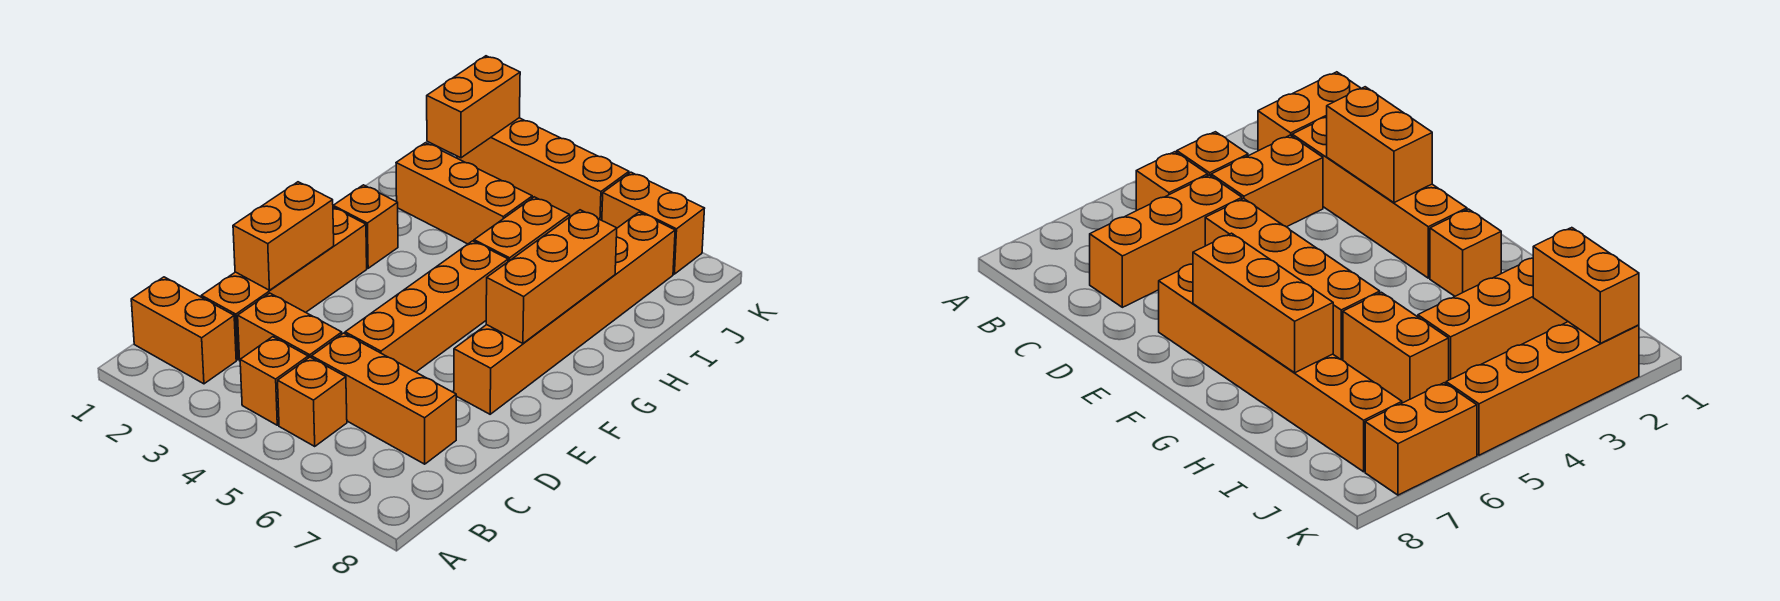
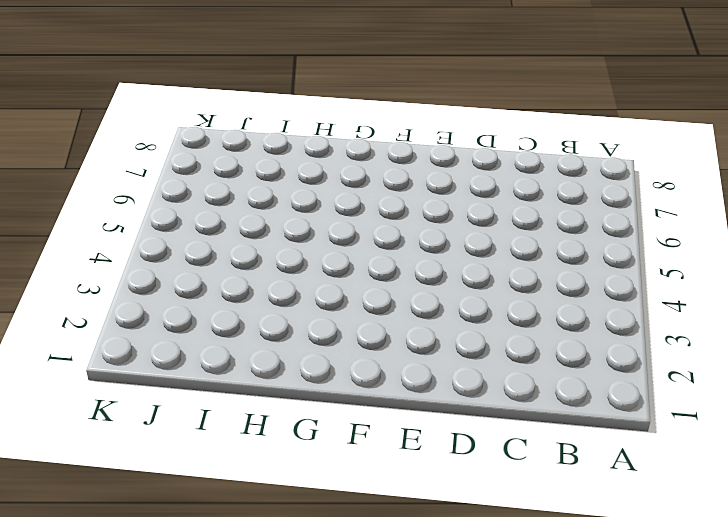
none -> orange 1x2 brick [131,277,236,384]
none -> orange 1x1 brick [240,337,308,425]
none -> orange 1x1 brick [278,357,347,446]

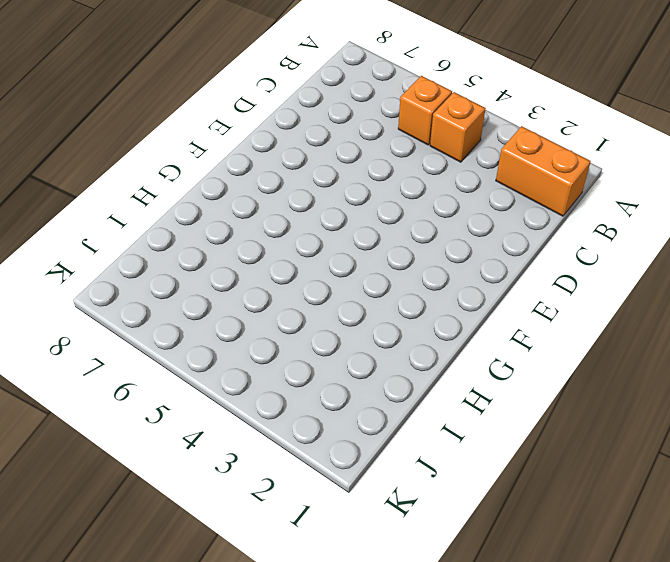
none -> orange 1x4 brick [201,207,367,360]
none -> orange 1x2 brick [238,293,342,360]
none -> orange 1x3 brick [312,333,456,464]

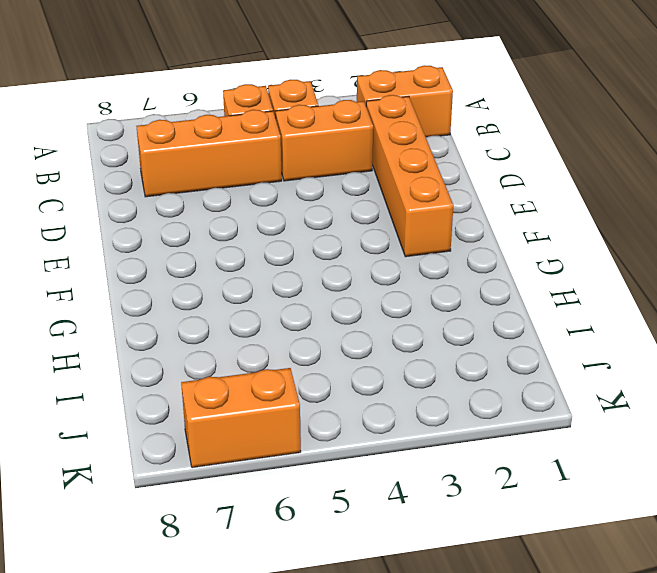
none -> orange 1x4 brick [345,241,508,372]
none -> orange 1x6 brick [454,212,675,414]
none -> orange 1x1 brick [333,185,398,268]

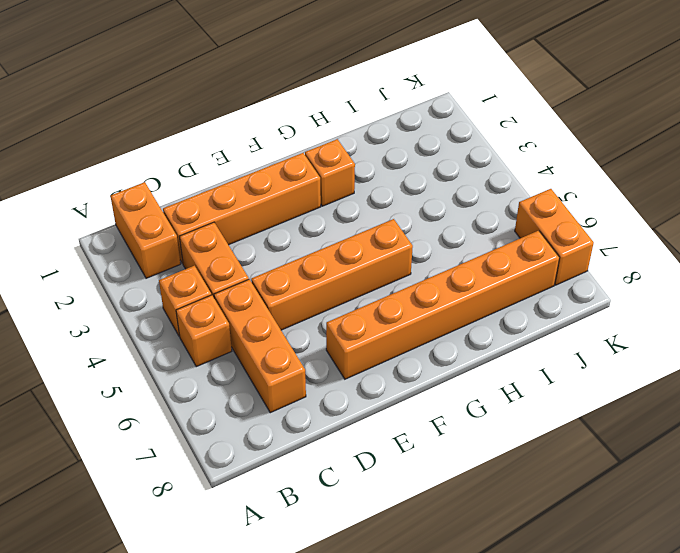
none -> orange 1x2 brick [474,197,570,262]
none -> orange 1x3 brick [396,143,532,244]
none -> orange 1x4 brick [457,118,629,220]

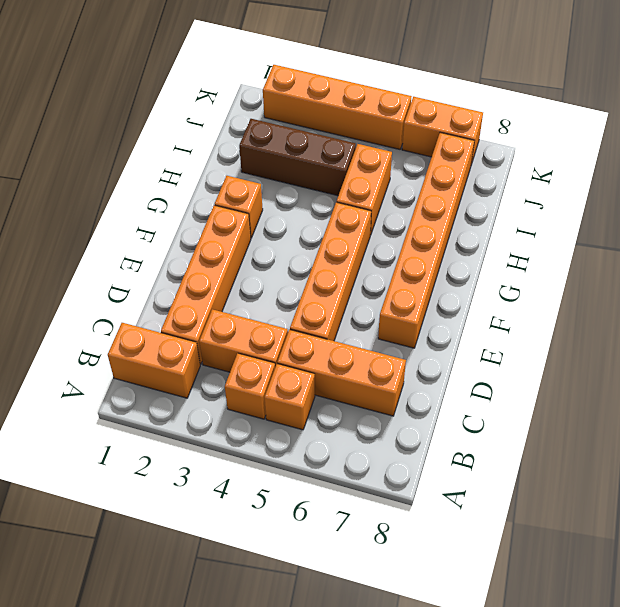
brown 1x3 brick [239,119,356,196] -> orange 1x3 brick [396,143,532,244]
none -> orange 1x2 brick [233,182,334,290]
none -> orange 1x3 brick [486,210,617,343]
none -> orange 1x2 brick [427,56,520,158]

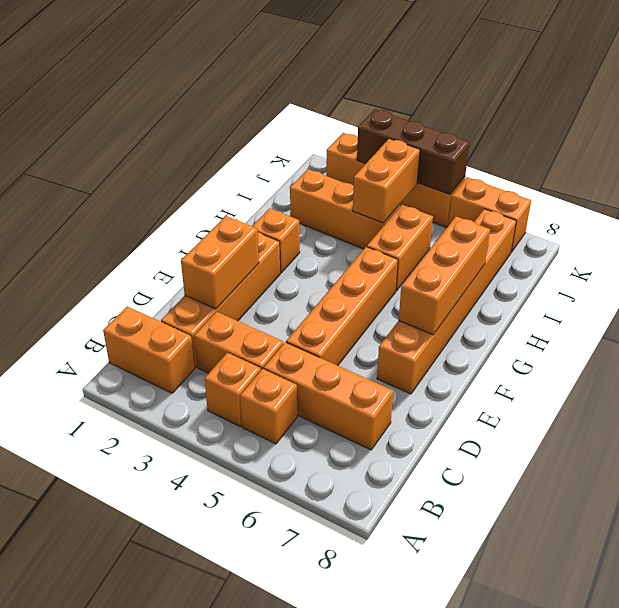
orange 1x2 brick [353,139,420,223] -> orange 1x2 brick moved to [427,56,520,158]
brown 1x3 brick [357,109,469,194] -> none

